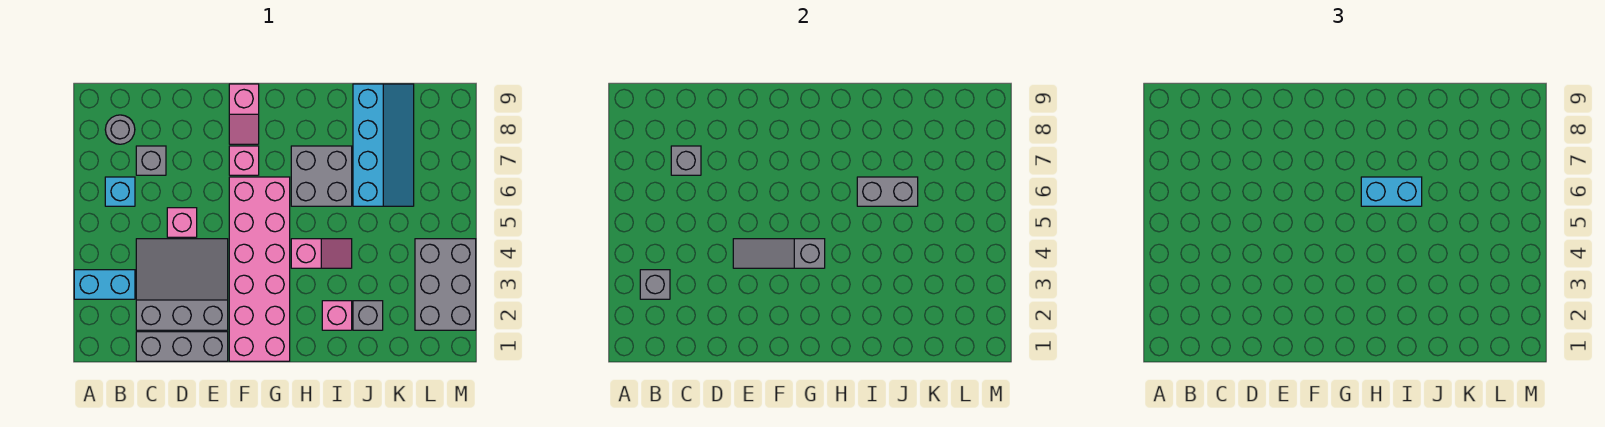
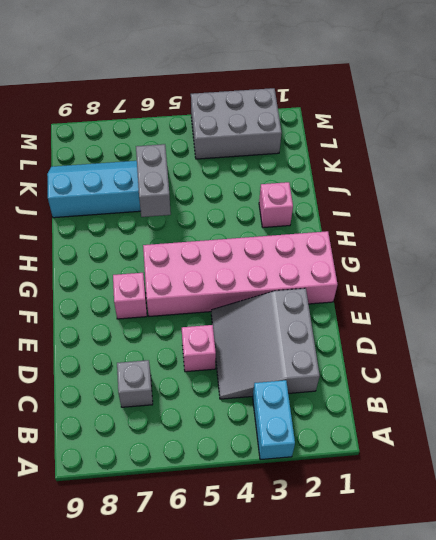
none -> cyan 1x1 brick [105,177,135,206]
none -> grey 1x1 round brick [105,115,135,144]
none -> grey 1x3 brick [136,332,228,361]

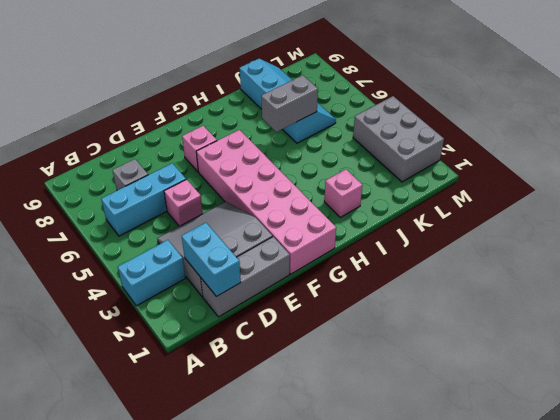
cyan 1x3 brick [101,163,186,236] -> cyan 1x1 brick [105,177,135,206]
cyan 1x2 brick [182,223,241,297] -> cyan 1x2 brick turned to [1361,177,1422,206]
none -> grey 1x1 round brick [105,115,135,144]
none -> pink 1x2 slope [229,84,259,144]
none -> pink 1x2 slope [291,239,352,268]

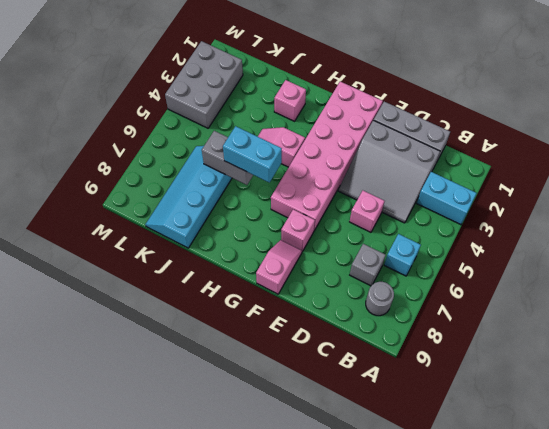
none -> grey 2x2 brick [291,146,352,206]
none -> grey 1x1 brick [353,301,383,330]
none -> grey 1x1 brick [640,270,670,299]

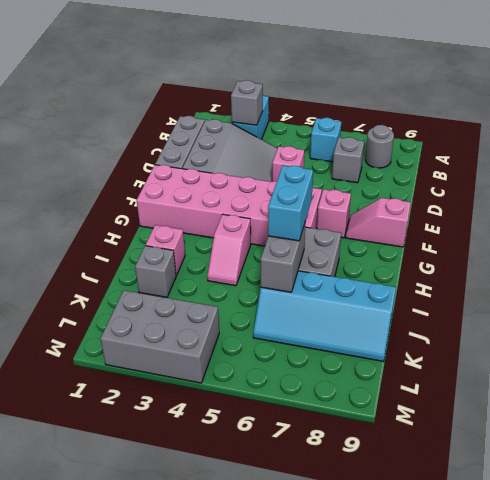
none -> grey 1x1 brick [671,146,701,175]
none -> grey 1x3 slope [733,239,825,268]

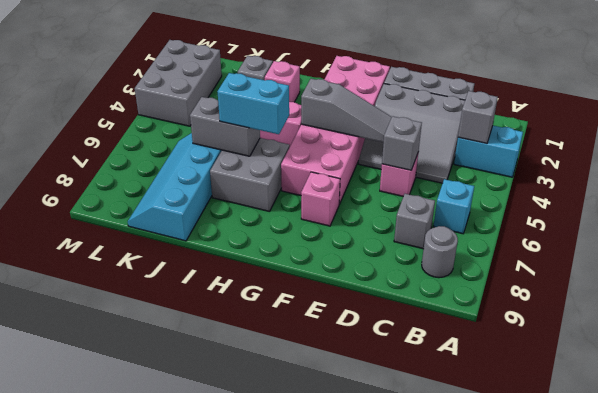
grey 1x1 brick [382,116,422,170] -> grey 1x1 brick moved to [671,146,701,175]
none -> pink 1x2 slope [229,84,259,144]

